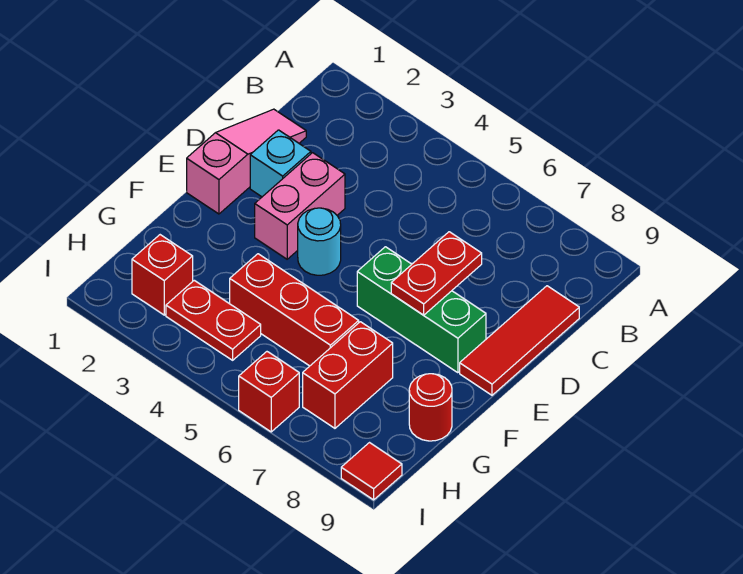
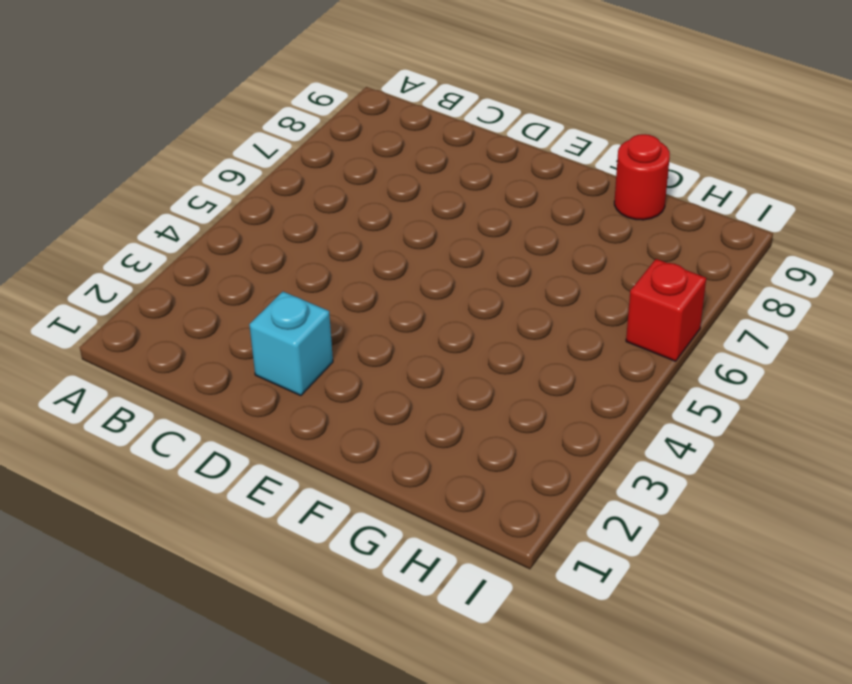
none -> pink 1x3 slope [187,109,306,214]
none -> red 1x3 tile [460,286,579,395]
none -> pink 1x2 brick [255,153,345,259]

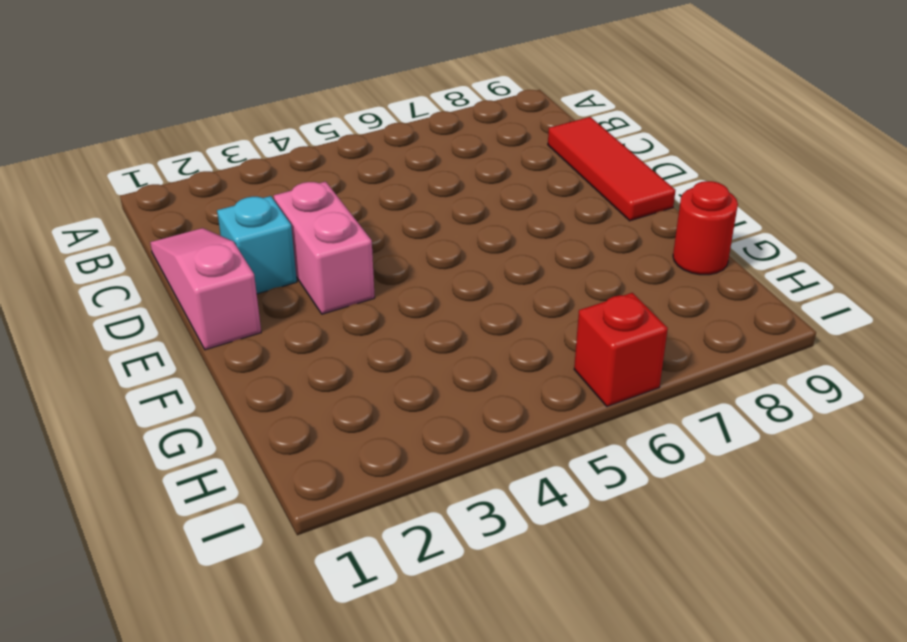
none -> cyan 1x1 round brick [298,208,341,275]
none -> green 1x3 brick [357,247,486,373]
none -> red 1x3 brick [230,254,359,366]

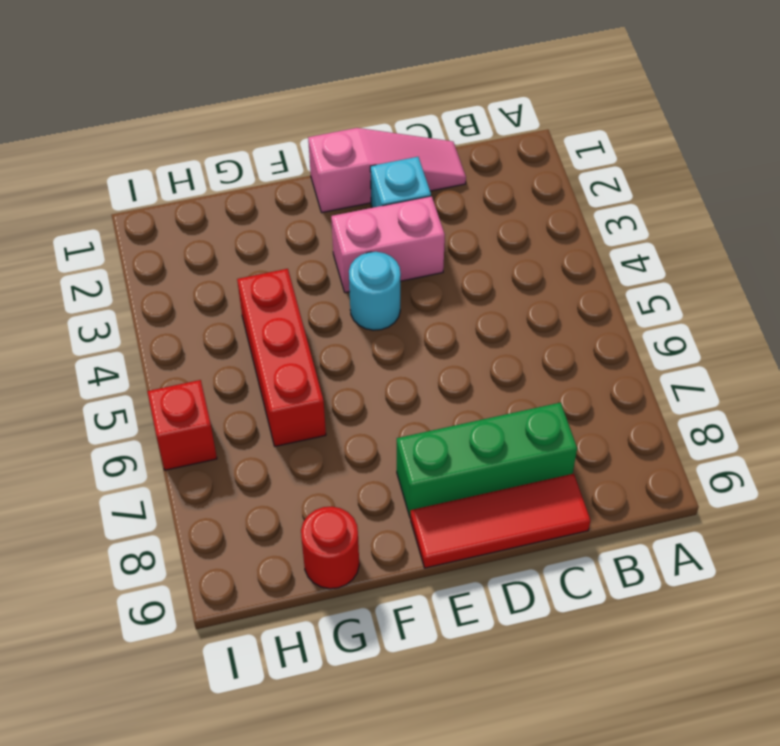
green 1x3 brick [397,403,577,518] -> green 1x3 brick turned to [357,247,486,373]
none -> red 1x2 brick [303,322,393,428]
none -> red 1x1 brick [132,235,193,315]
none -> red 1x2 plate [166,280,261,360]

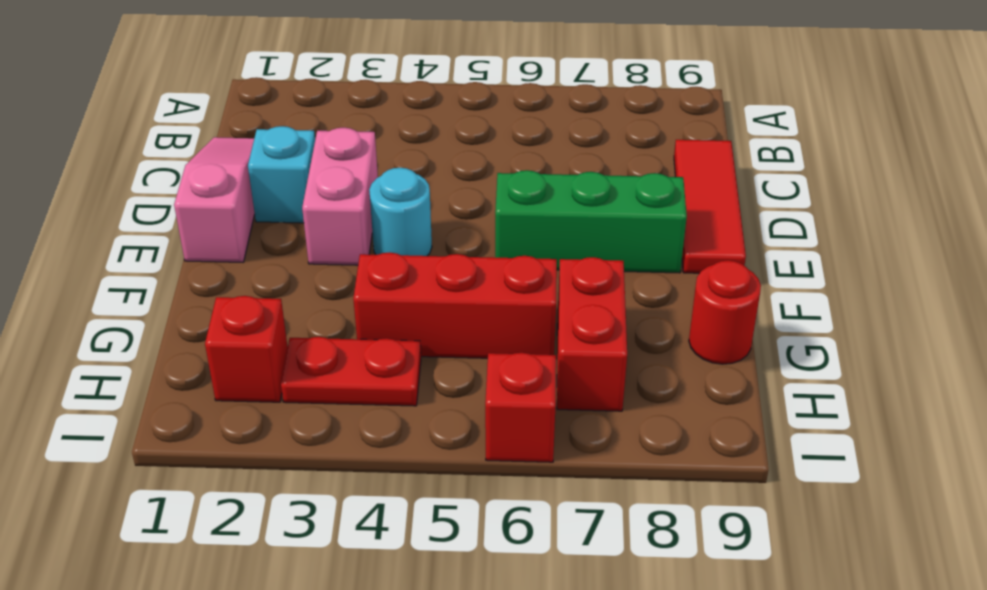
none -> red 1x1 tile [341,443,402,500]
none -> red 1x2 plate [391,232,482,315]

